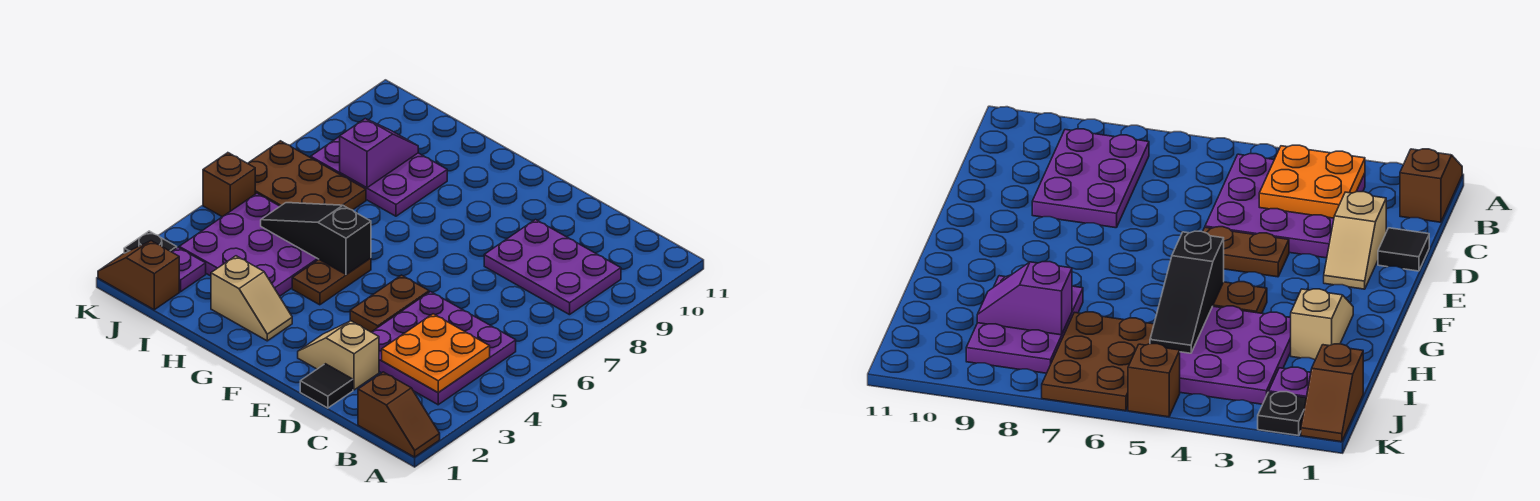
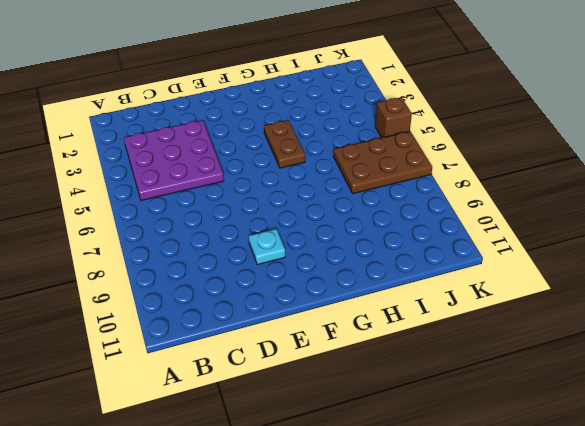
cyan 1x1 plate [249,229,285,265] -> none
none -> brown 1x2 slope [358,372,440,457]
none -> purple 2x3 plate [484,220,621,315]
none -> black 1x1 tile [300,364,353,408]

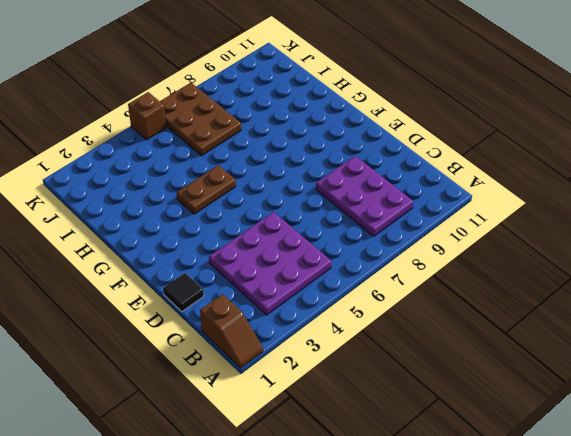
none -> tan 1x2 slope [298,321,379,390]
none -> brown 1x2 plate [350,275,429,332]
none -> tan 1x2 slope [211,256,292,341]

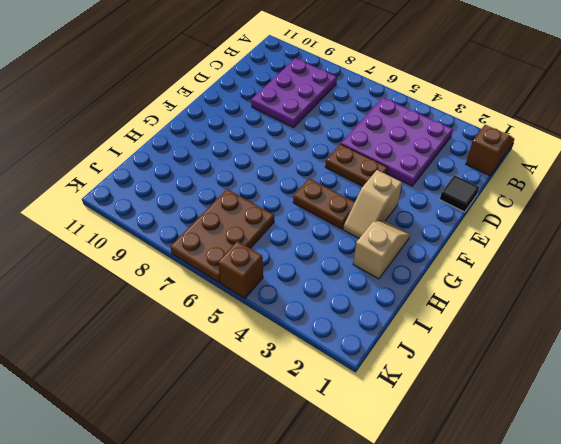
tan 1x2 slope [343,170,402,238] -> tan 1x2 slope moved to [298,321,379,390]
none -> purple 3x3 plate [179,193,319,296]
none -> purple 2x3 plate [311,137,447,216]
none -> brown 1x2 slope [98,241,179,310]

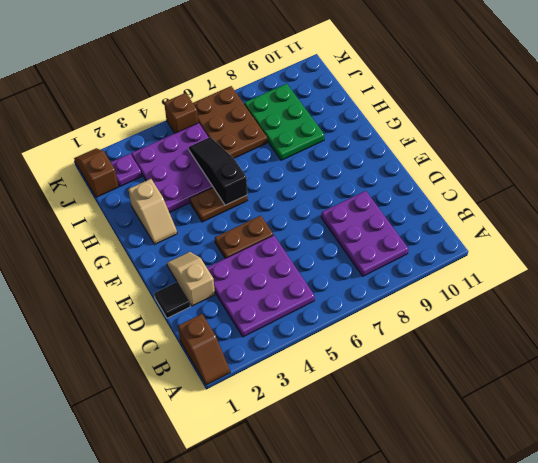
green 2x3 plate [244,84,324,160] -> purple 2x3 plate [311,137,447,216]
none -> black 1x1 plate [124,231,177,253]
none -> orange 2x2 plate [382,314,490,393]
none -> purple 1x2 slope [340,119,418,188]

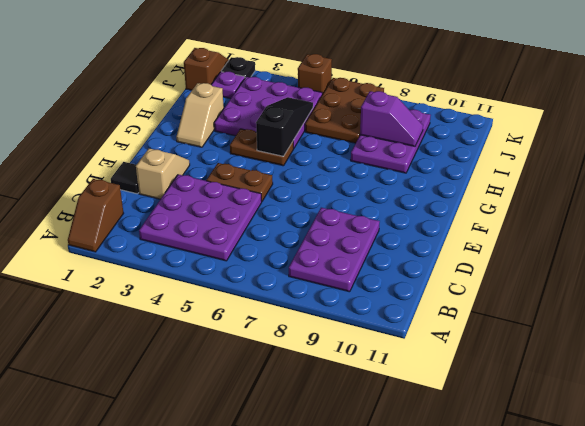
none -> orange 2x2 plate [382,314,490,393]

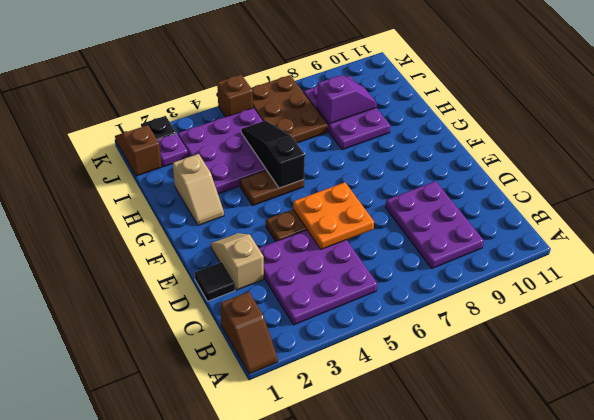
orange 2x2 plate [293,182,374,249] -> orange 2x2 plate moved to [382,314,490,393]

